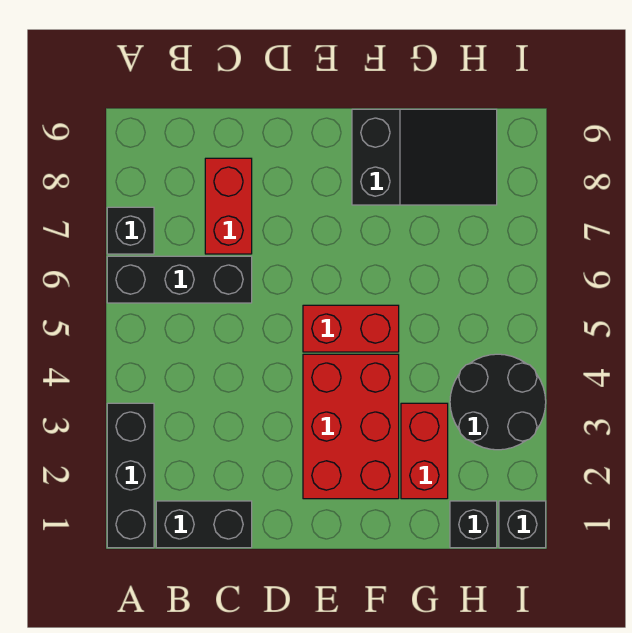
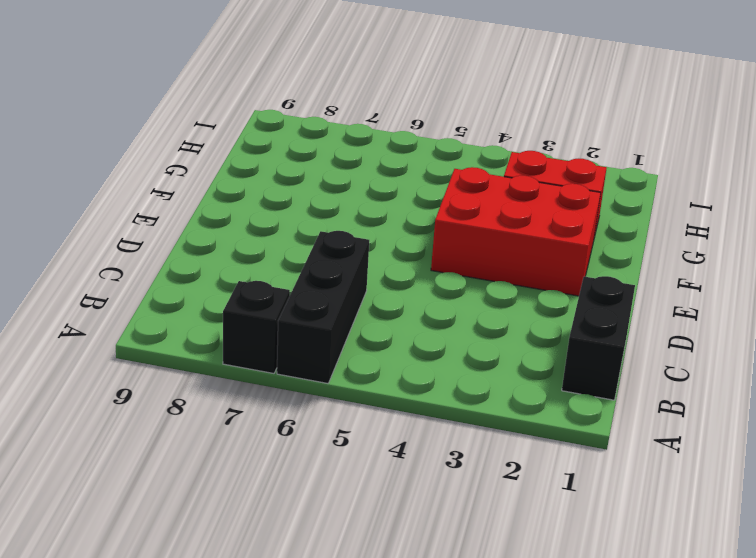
none -> black 1x3 brick [107,403,154,548]
none -> red 1x2 brick [205,158,252,254]
none -> red 1x2 brick [303,305,399,352]

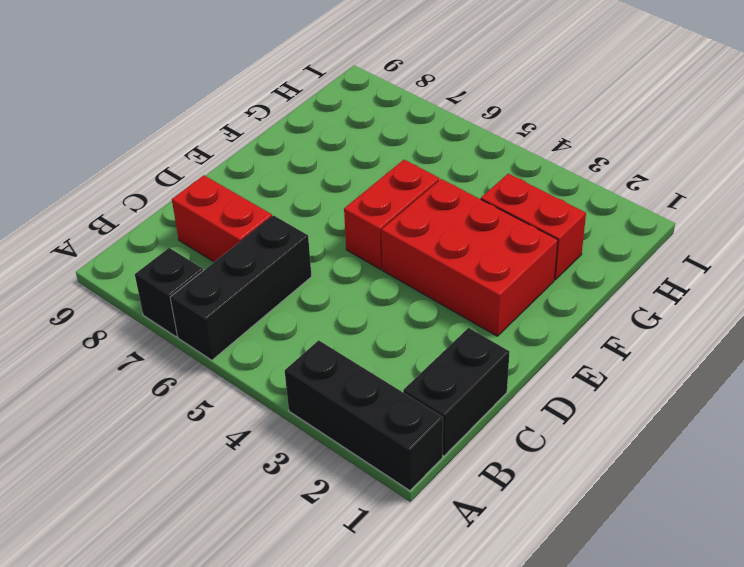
none -> black 2x3 slope [352,109,497,205]
none -> black 1x1 brick [450,501,497,548]
none -> black 2x2 round brick [450,354,546,450]

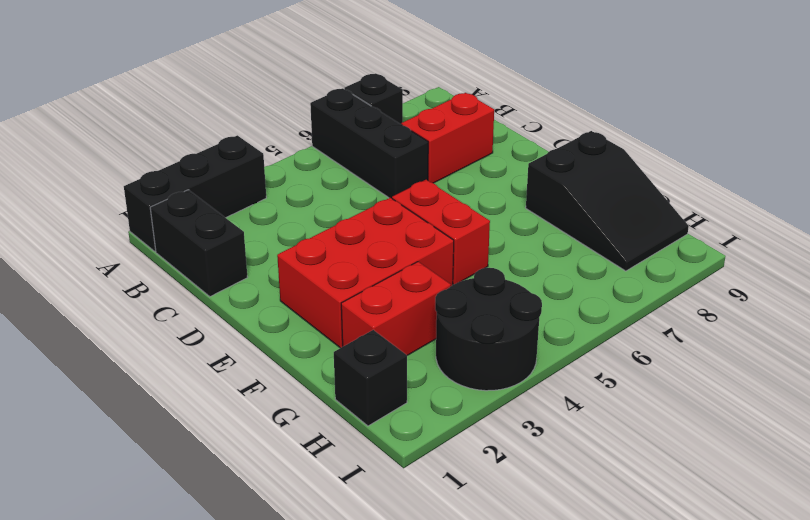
none -> black 1x1 brick [499,501,546,548]

